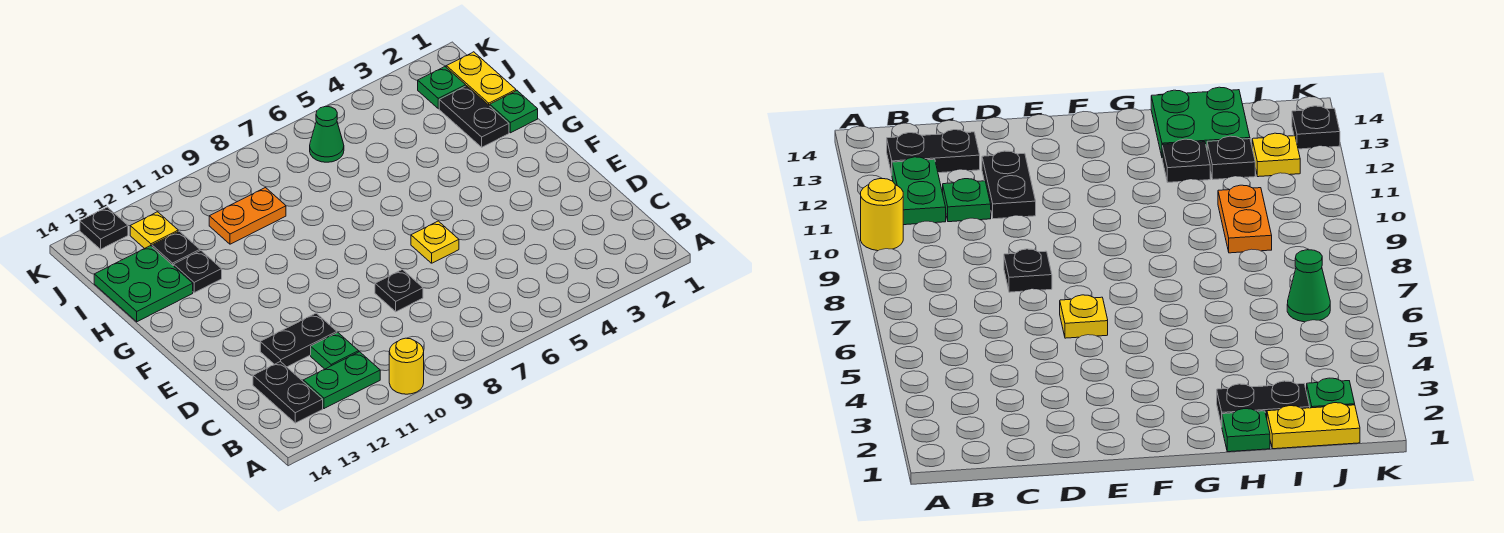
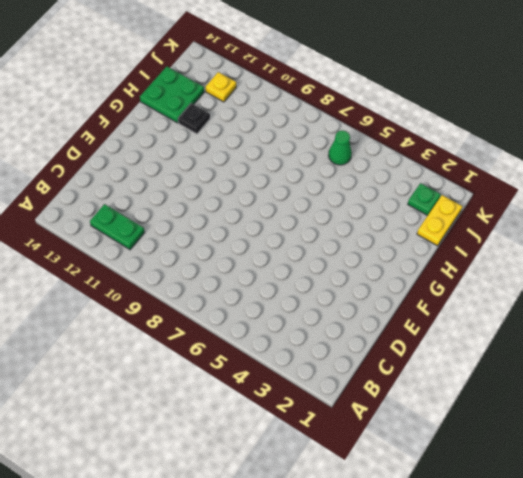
none -> yellow 1x1 round brick [389,338,424,394]
none -> black 1x2 plate [253,361,323,423]
none -> green 1x1 plate [311,333,359,369]

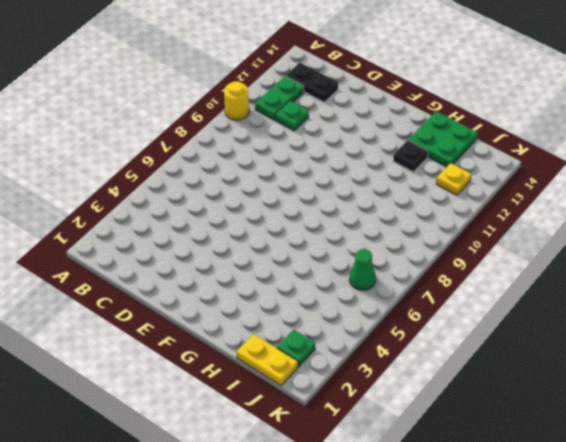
none -> black 1x1 plate [375,270,423,312]
none -> black 1x2 plate [260,313,337,367]
none -> yellow 1x1 plate [411,221,459,263]

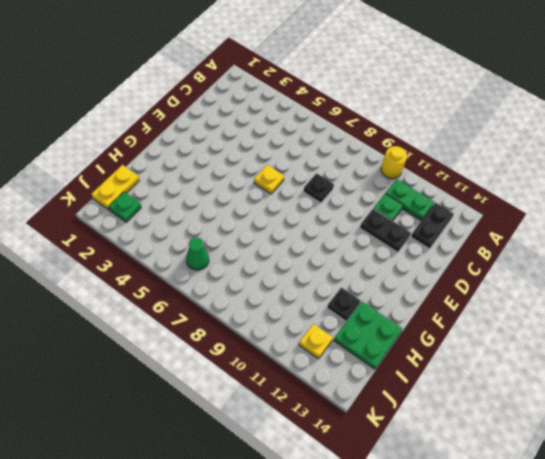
none -> green 1x1 plate [490,91,538,133]
none -> black 1x2 plate [439,86,509,147]
none -> orange 1x2 plate [209,188,286,244]

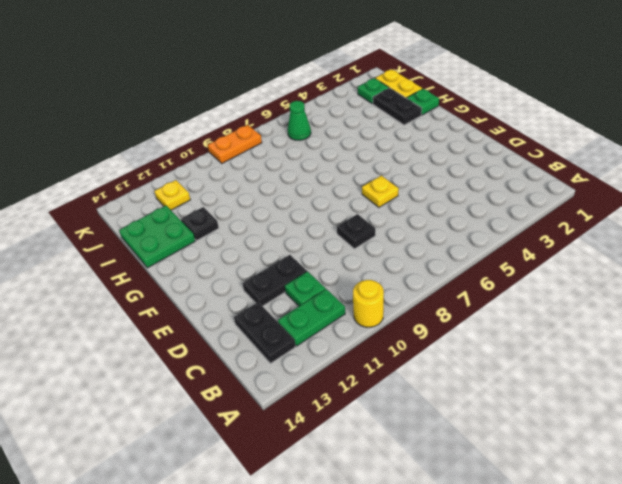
orange 1x2 plate [208,125,262,163] -> orange 1x2 plate moved to [209,188,286,244]
none -> black 1x1 plate [152,231,200,266]
none -> black 1x1 plate [80,207,128,249]

